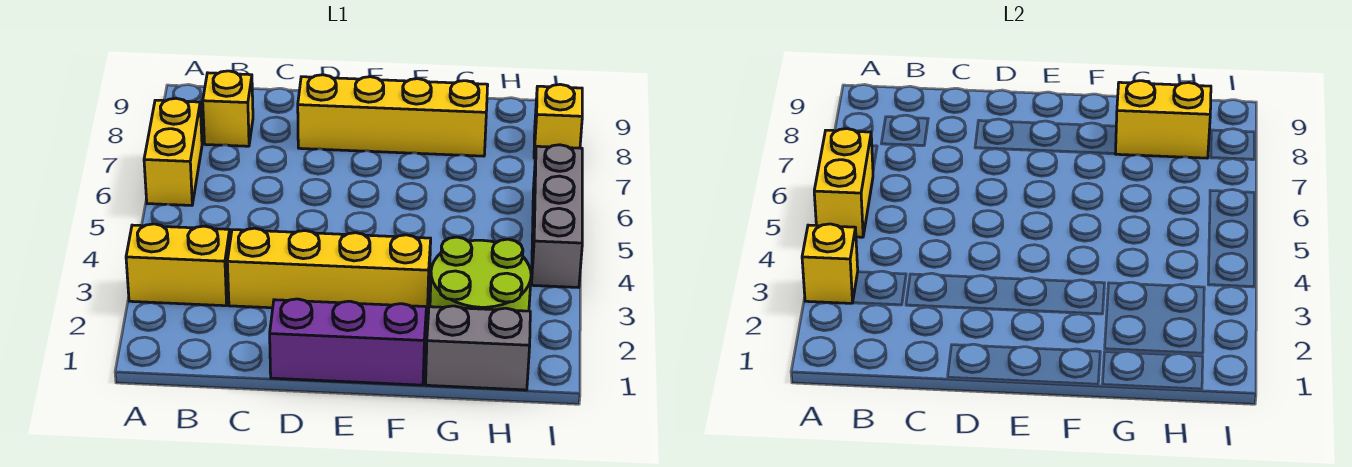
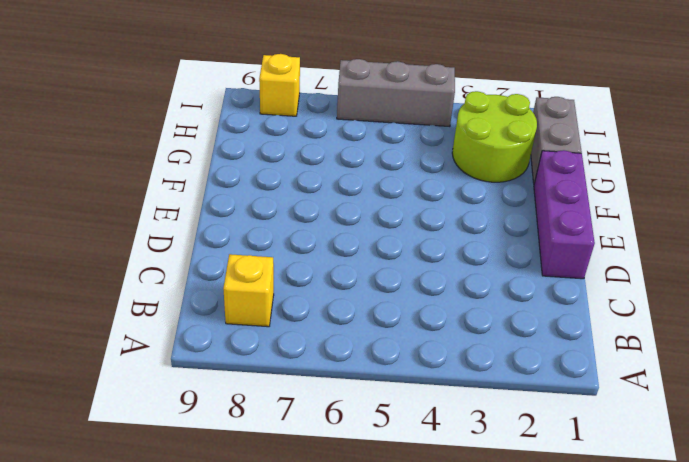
none -> yellow 1x2 brick [126,224,230,306]
none -> yellow 1x2 brick [144,98,202,205]
none -> yellow 1x4 brick [227,228,431,315]

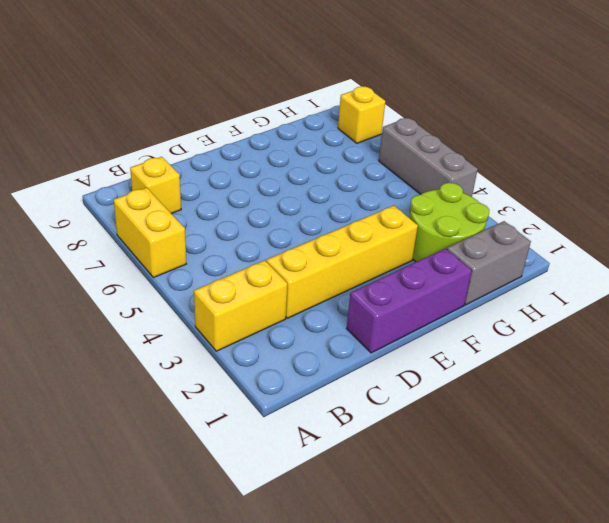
none -> yellow 1x4 brick [298,75,488,156]
none -> yellow 1x1 brick [802,224,858,303]
none -> yellow 1x2 brick [814,129,873,237]

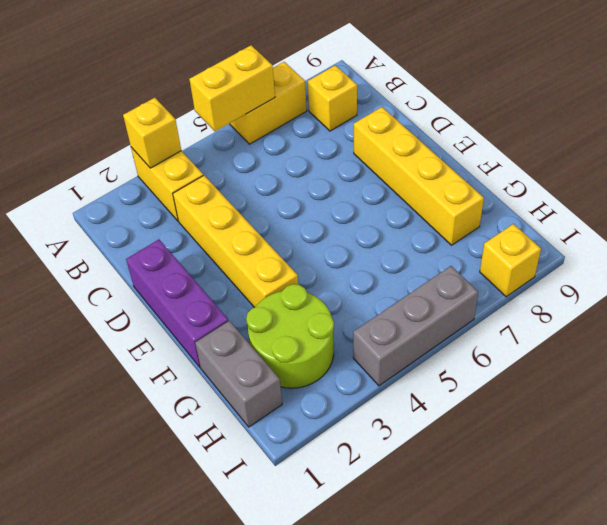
none -> yellow 1x2 brick [1116,81,1211,158]

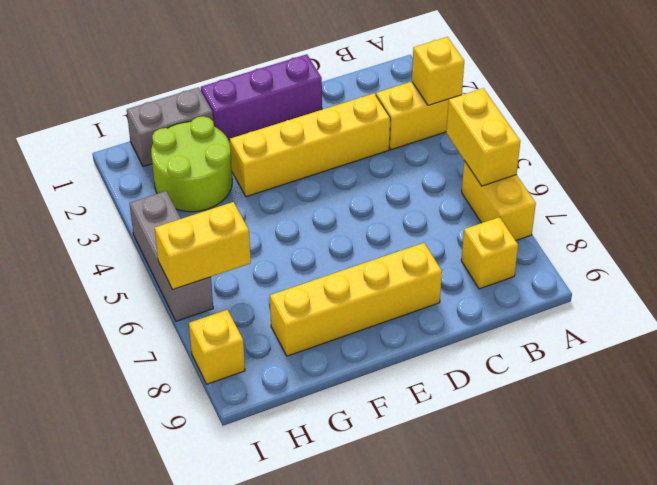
yellow 1x2 brick [155,202,251,289] -> yellow 1x2 brick moved to [1116,81,1211,158]

